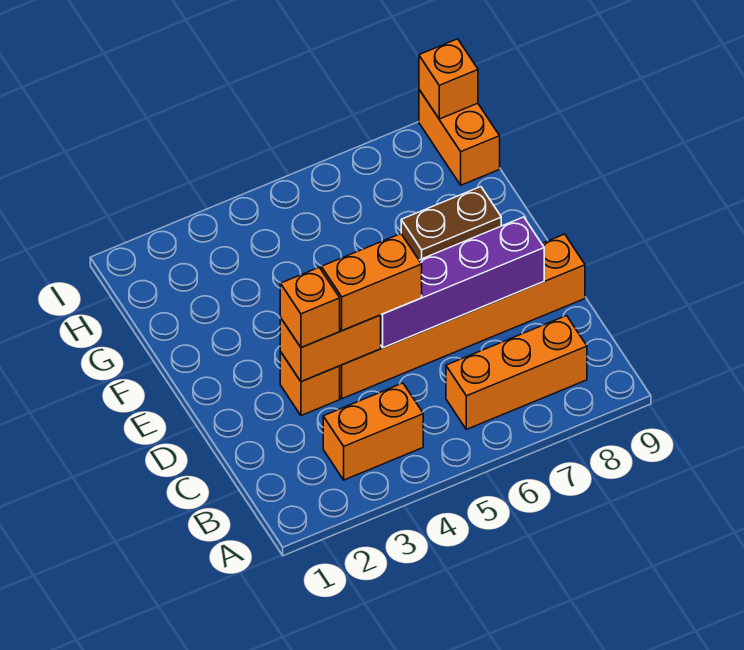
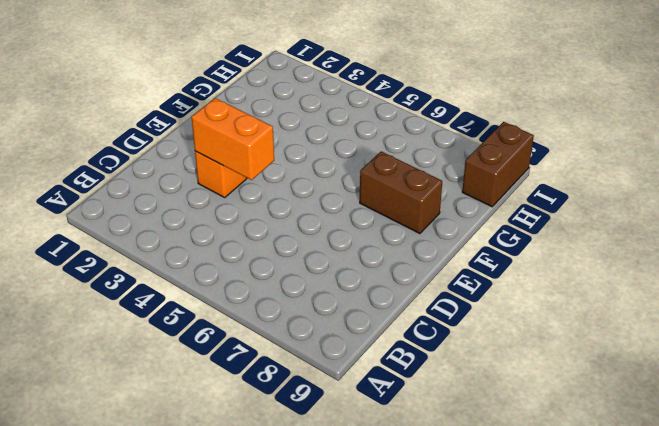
brown 1x2 brick [462,122,534,207] -> orange 1x2 brick [419,90,500,185]
none -> orange 1x2 brick [323,383,423,480]
none -> orange 1x3 brick [446,316,587,429]

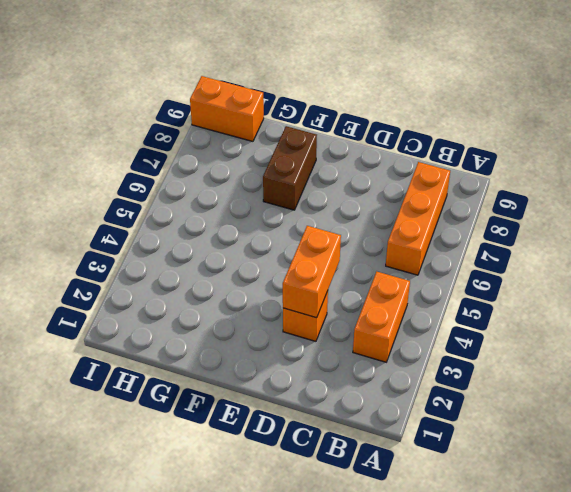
none -> orange 1x6 brick [340,234,585,399]
none -> purple 1x4 brick [381,217,544,348]

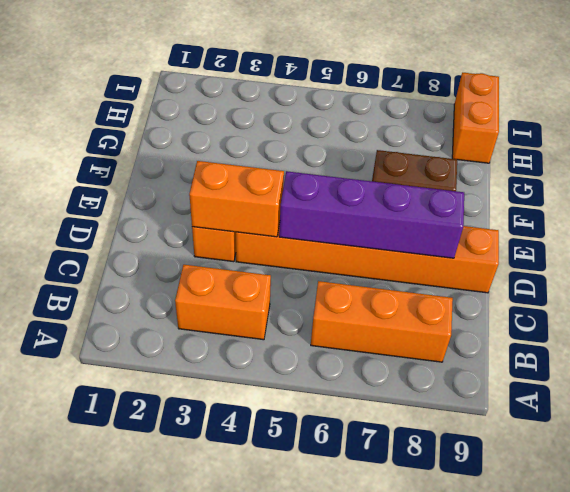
none -> orange 1x1 brick [419,39,478,119]
none -> orange 1x1 brick [280,267,340,348]

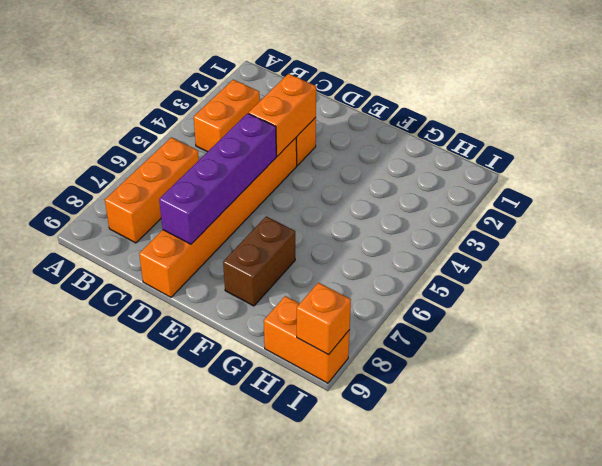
none -> orange 1x1 brick [280,267,340,348]
none -> orange 1x2 brick [321,234,422,330]

